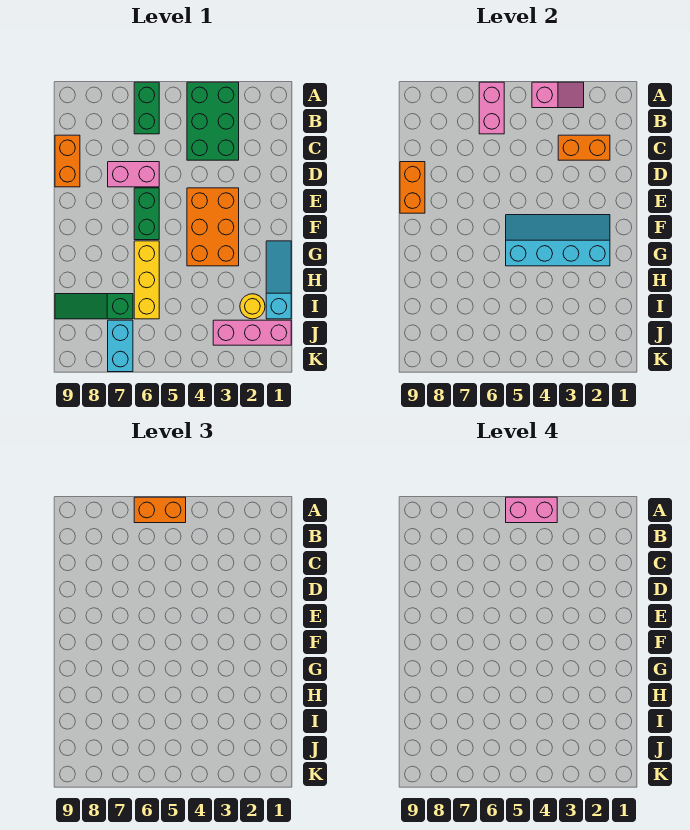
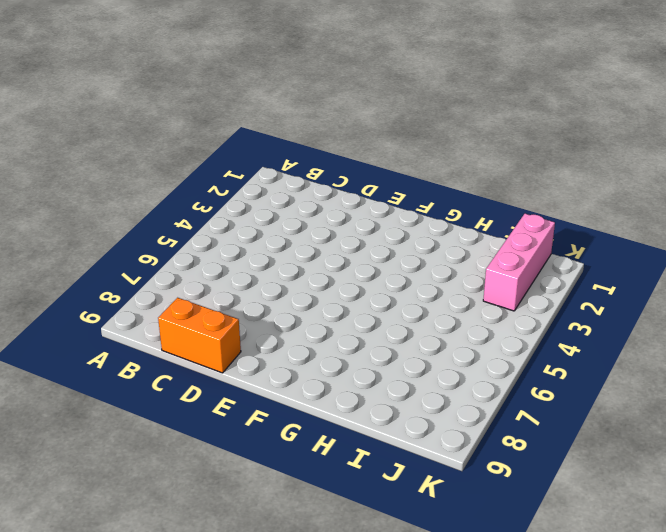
none -> green 2x3 brick [187,82,239,160]
none -> green 1x2 brick [134,82,159,134]
none -> pink 1x2 brick [108,162,159,187]

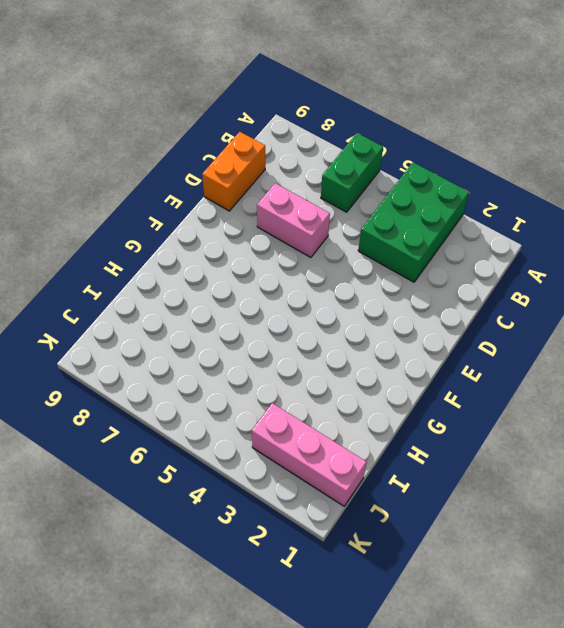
none -> orange 2x3 brick [187,188,239,266]
none -> green 1x2 brick [134,188,159,240]
none -> cyan 1x3 slope [266,241,291,319]

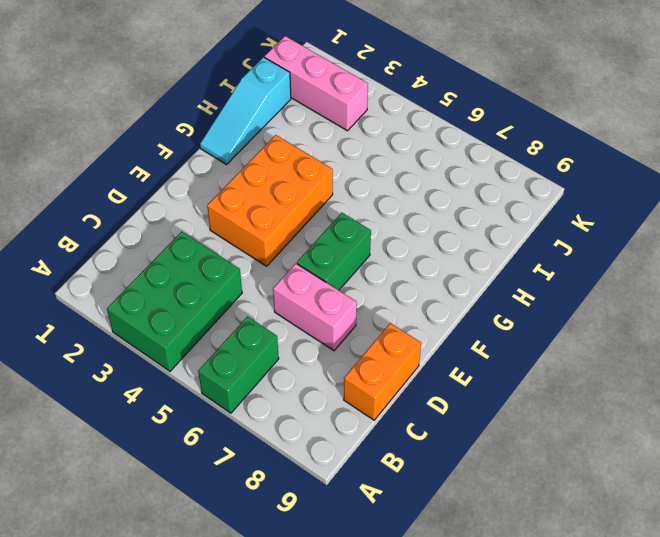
none -> yellow 1x3 brick [134,241,159,319]
none -> yellow 1x1 round brick [240,294,265,319]
none -> green 1x3 slope [55,294,133,319]

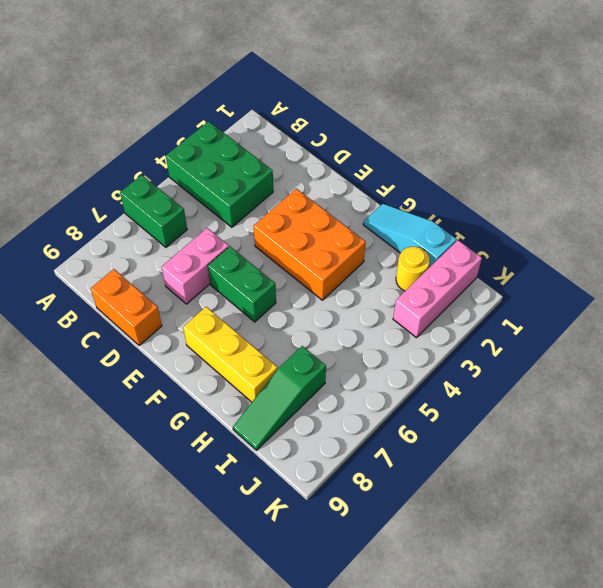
yellow 1x3 brick [183,307,277,402] -> yellow 1x3 brick moved to [134,241,159,319]
none -> cyan 1x2 brick [108,320,133,372]
none -> pink 1x2 slope [532,82,584,108]
none -> pink 1x2 brick [479,82,504,134]

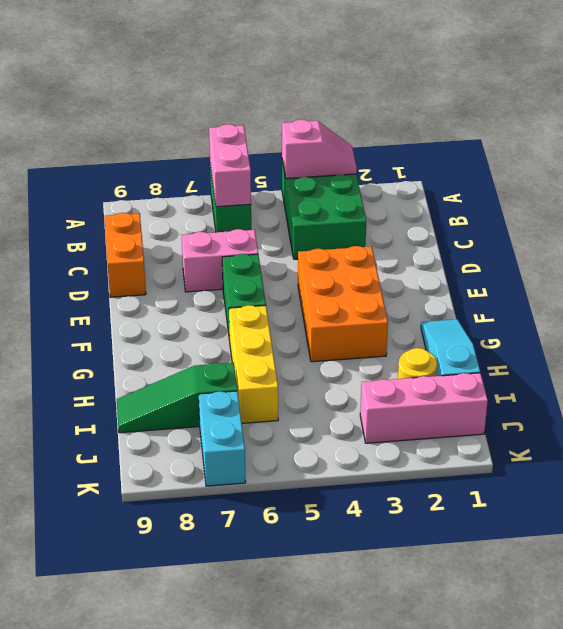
none -> orange 1x2 brick [558,135,610,160]
none -> orange 1x2 brick [400,162,425,213]
none -> cyan 2x4 slope [506,215,610,266]

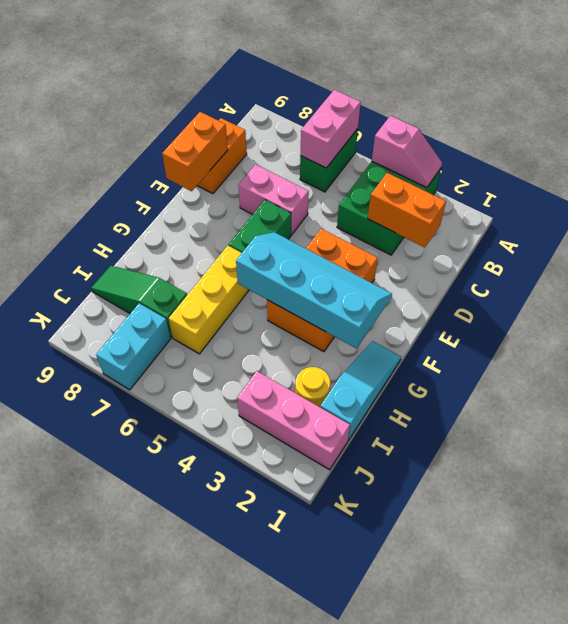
none -> orange 1x2 brick [134,497,186,523]
none -> pink 1x2 brick [506,497,557,523]

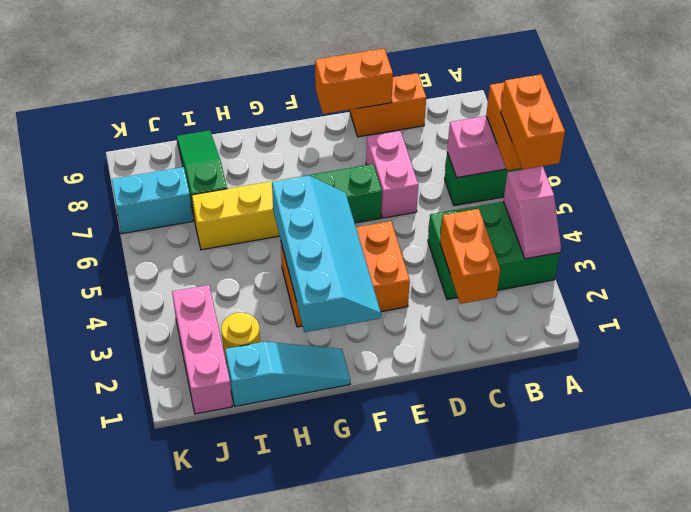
orange 1x2 brick [501,75,565,169] -> pink 1x2 brick [506,497,557,523]

